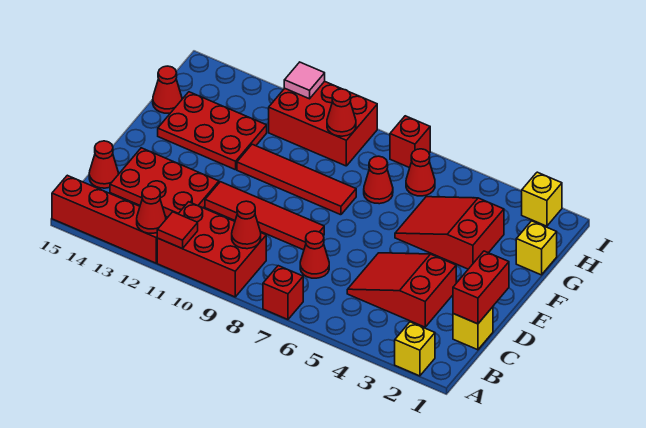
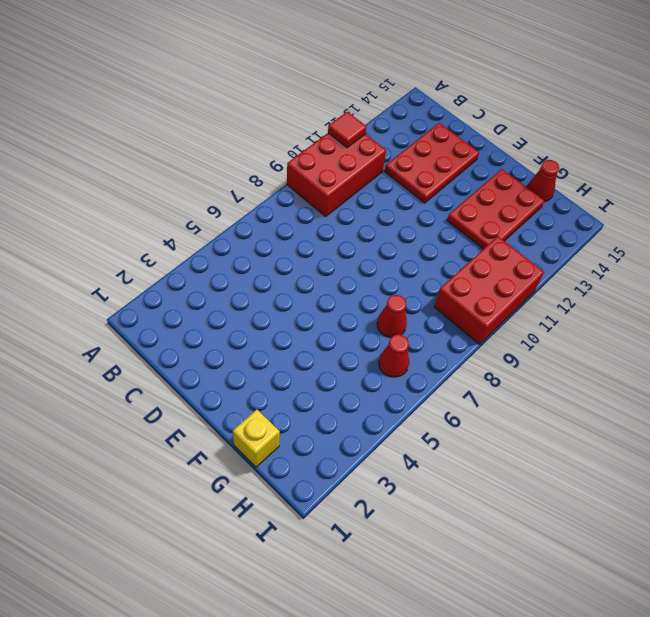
none -> yellow 1x1 brick [395,322,435,376]
none -> red 1x1 brick [263,266,303,320]
none -> red 1x4 brick [52,175,167,263]

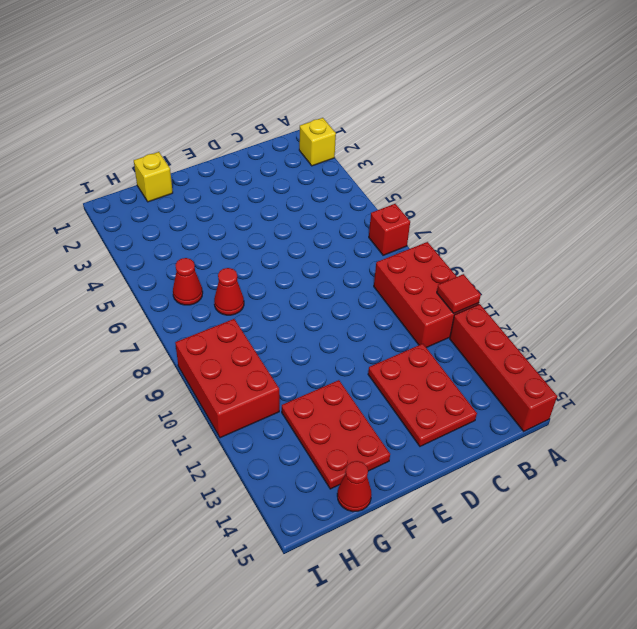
none -> yellow 1x1 brick [453,307,493,350]
none -> red 2x3 slope [347,253,456,327]
none -> red 1x1 cone [300,231,329,278]

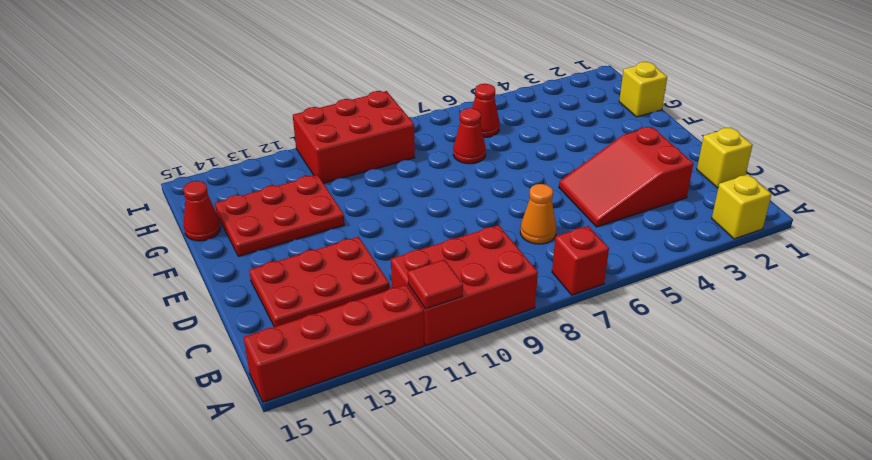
orange 1x1 cone [520,184,556,244] -> red 1x1 cone [300,231,329,278]
none -> red 1x1 cone [89,141,118,188]
none -> red 1x4 tile [205,182,324,250]
none -> red 2x3 slope [395,197,504,269]

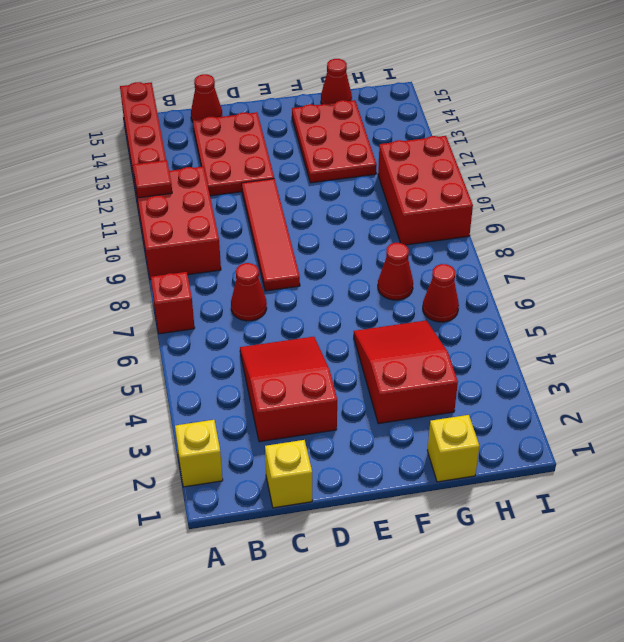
none -> red 1x4 tile [237,144,356,215]
none -> yellow 1x1 brick [522,172,562,226]
none -> red 1x1 brick [390,116,430,168]

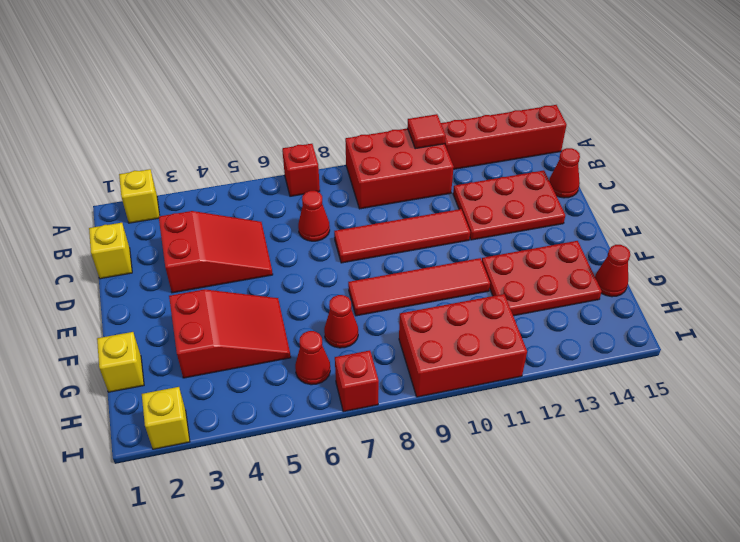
none -> red 1x1 cone [137,186,166,233]
none -> red 1x1 cone [232,201,261,249]
none -> red 1x2 brick [453,251,509,324]

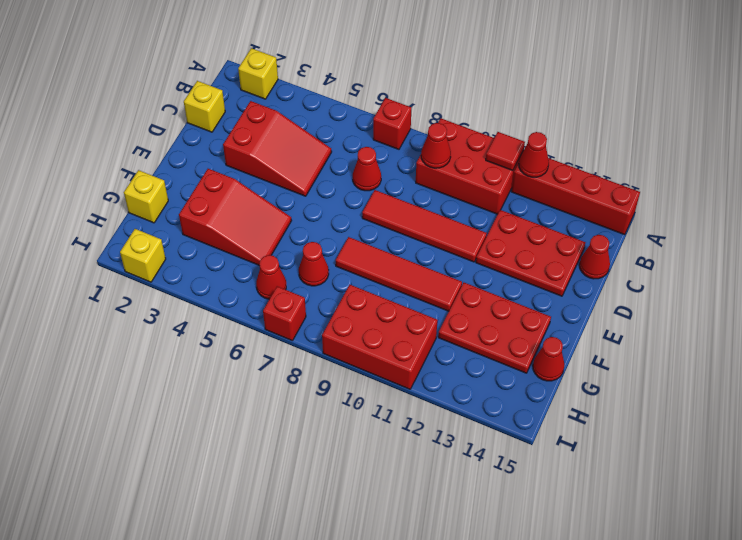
none -> red 1x2 brick [453,251,509,324]
none -> red 1x1 cone [327,89,356,136]
none -> pink 1x1 tile [284,62,325,99]

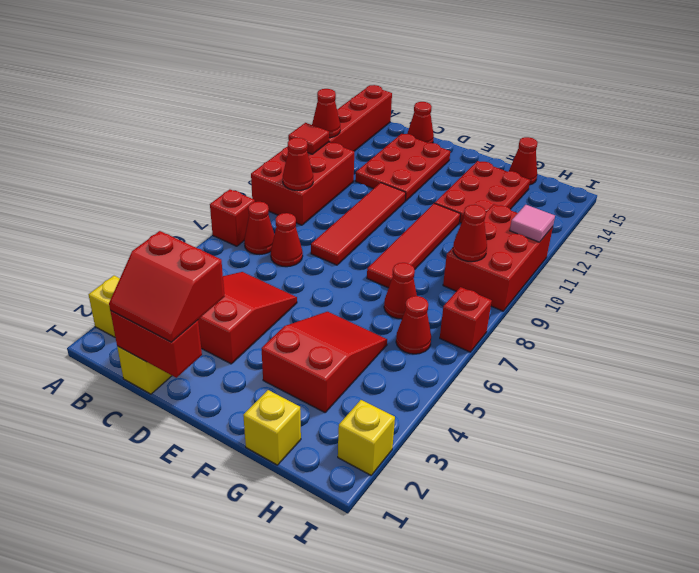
red 1x1 cone [244,202,274,254] -> none
red 2x2 slope [109,231,225,342] -> none

